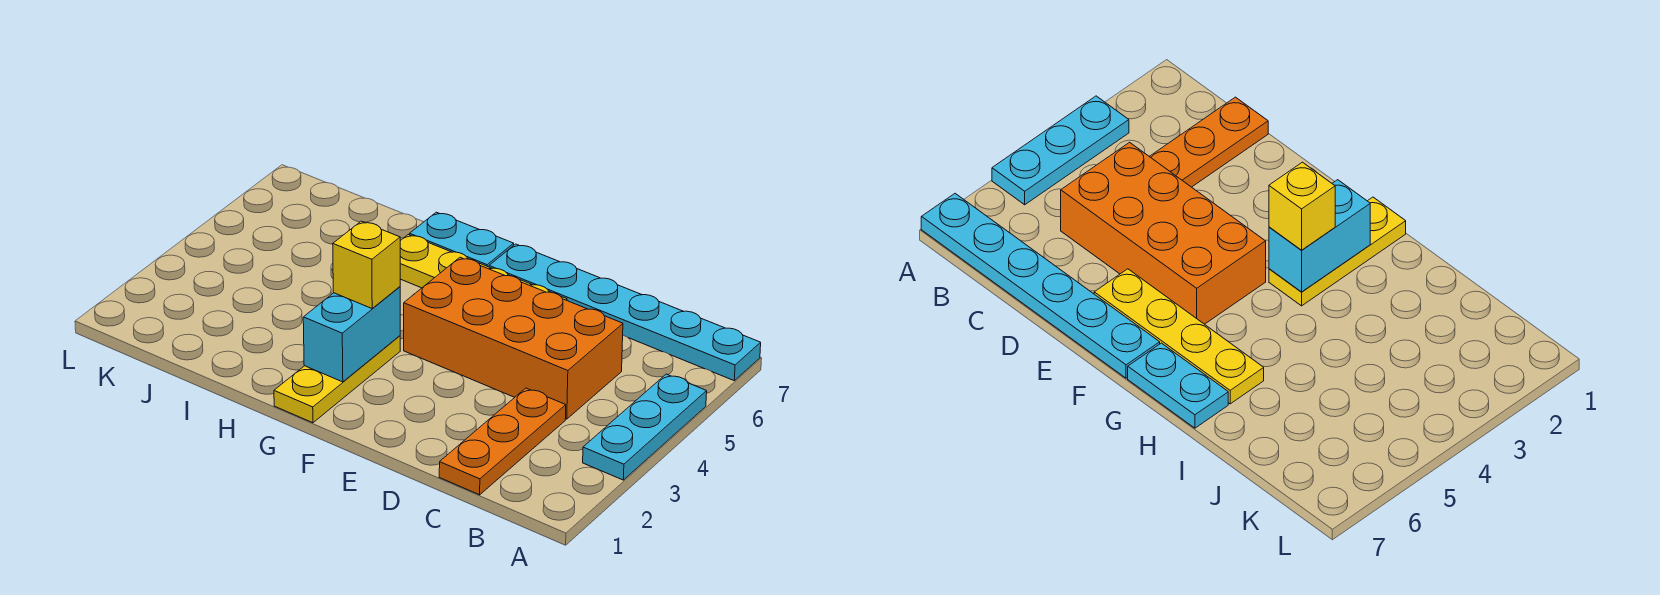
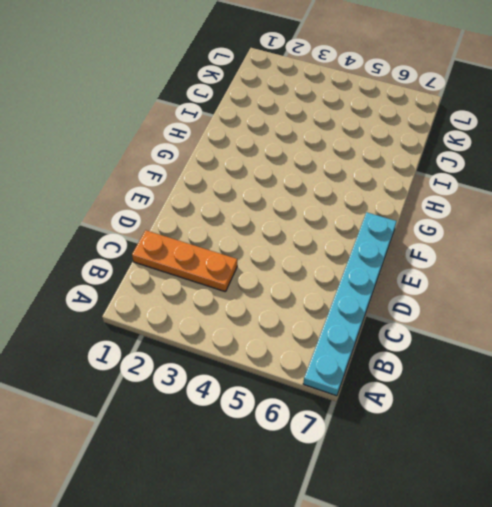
none -> cyan 1x3 plate [583,374,707,480]
none -> orange 2x4 brick [404,257,623,419]

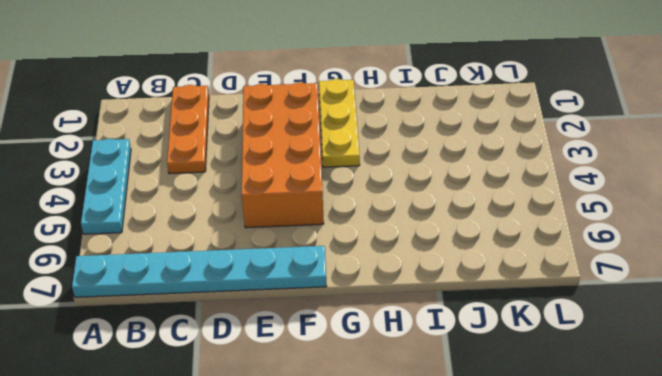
orange 2x4 brick [242,82,324,228] -> orange 2x4 brick turned to [404,257,623,419]
none -> yellow 1x4 plate [400,235,567,300]
none -> cyan 1x2 plate [410,212,514,267]

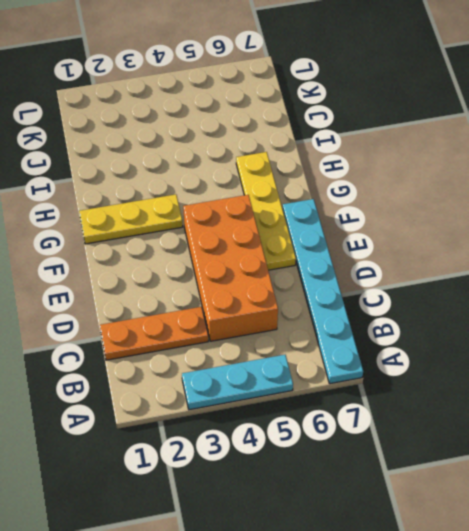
none -> cyan 1x2 plate [410,212,514,267]
none -> cyan 1x2 brick [303,287,400,382]

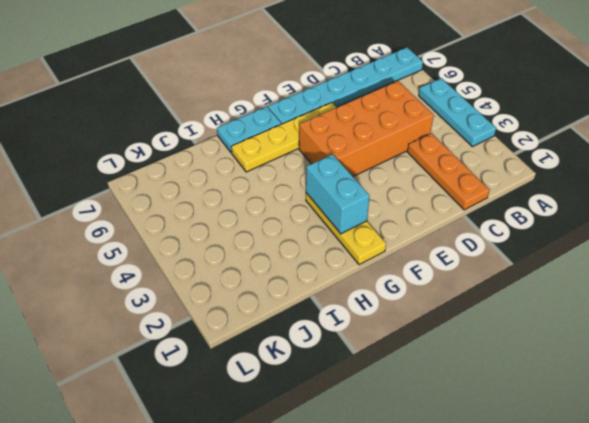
none -> yellow 1x1 brick [333,221,400,309]

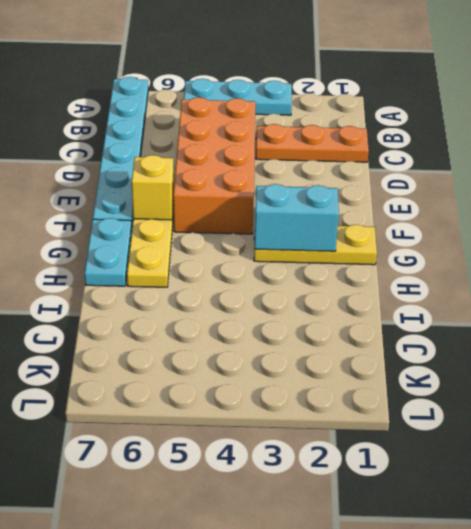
yellow 1x1 brick [132,155,174,220] -> yellow 1x1 brick moved to [333,221,400,309]

